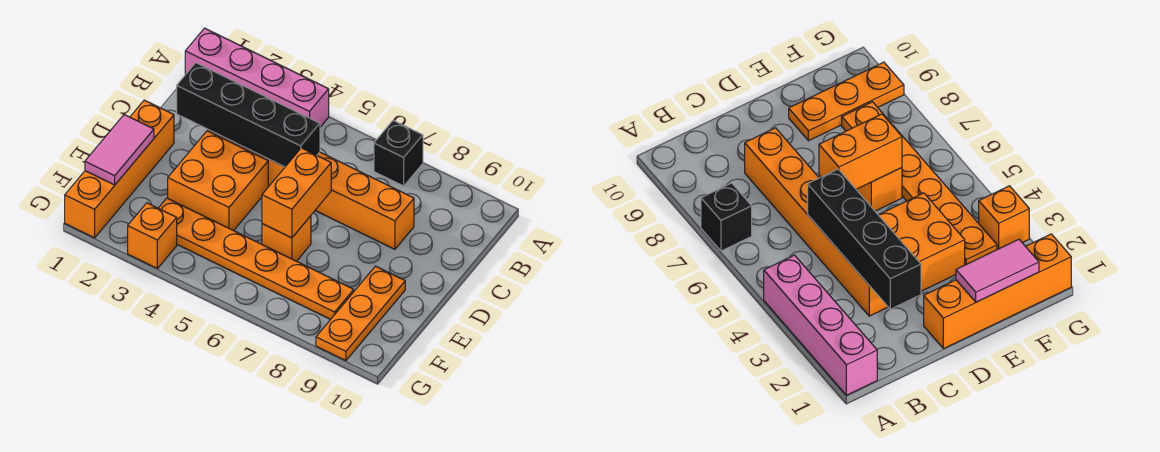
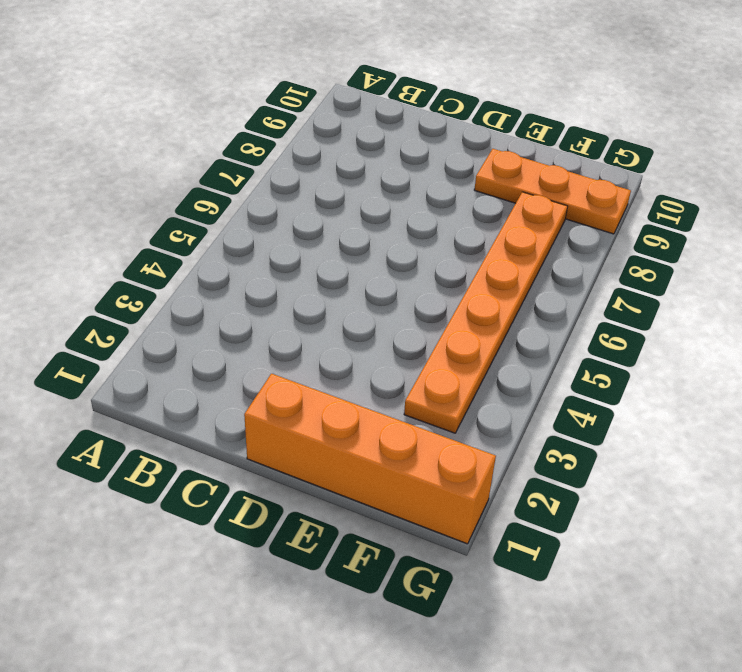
none -> pink 1x4 brick [185,28,329,127]
none -> black 1x1 brick [374,120,423,186]
none -> orange 1x6 brick [208,130,414,249]

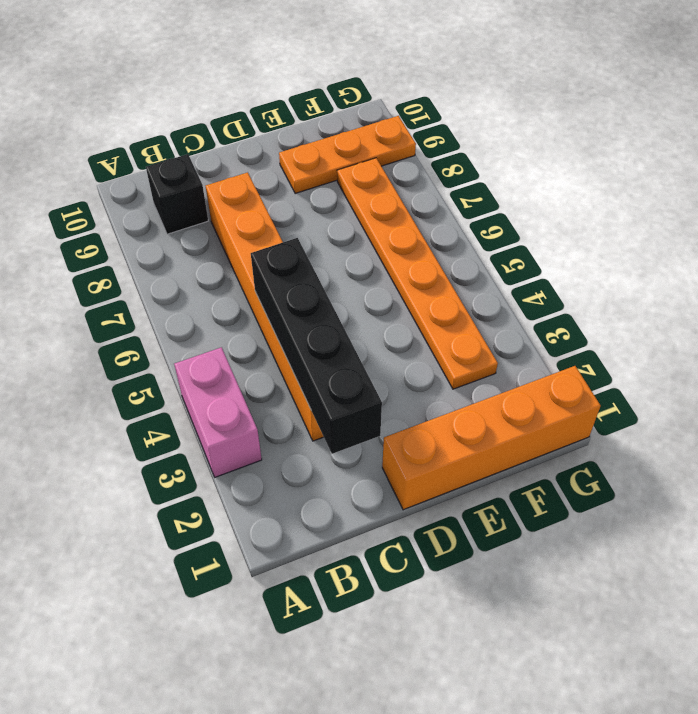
pink 1x2 brick [174,347,262,477] -> pink 1x4 brick [185,28,329,127]
black 1x1 brick [146,154,208,234] -> black 1x1 brick moved to [374,120,423,186]
none -> orange 2x2 brick [168,131,268,231]
none -> orange 1x1 brick [262,216,311,261]
none -> orange 1x1 brick [128,203,177,268]

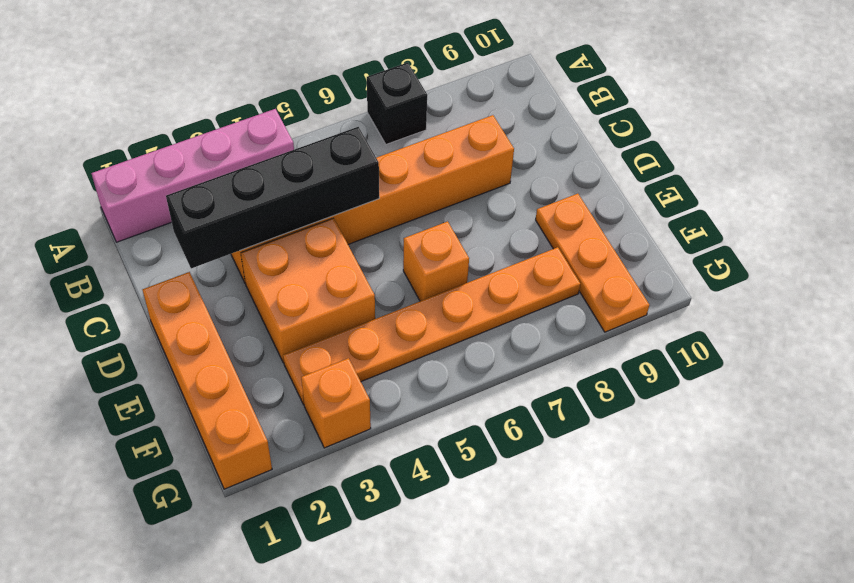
none -> orange 1x2 brick [262,148,331,238]
none -> pink 1x2 tile [85,115,154,185]

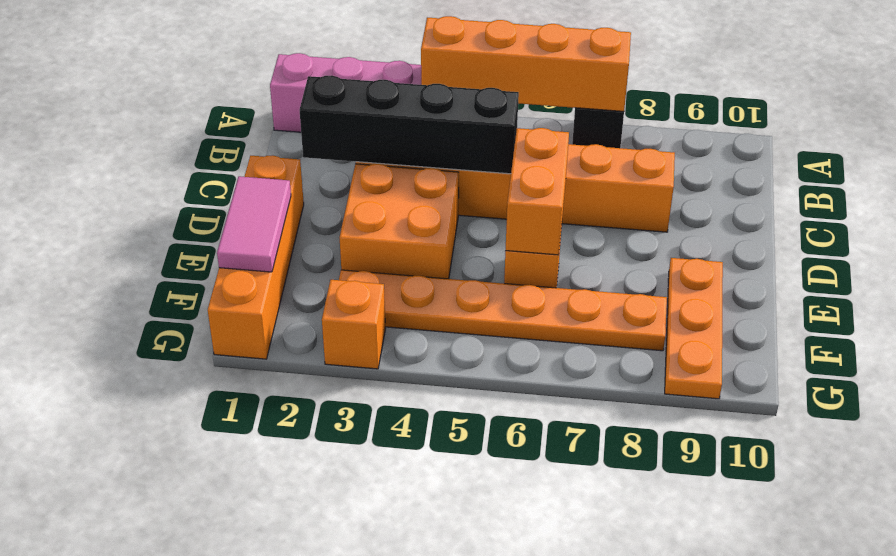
orange 1x4 brick [421,16,631,111] -> none

